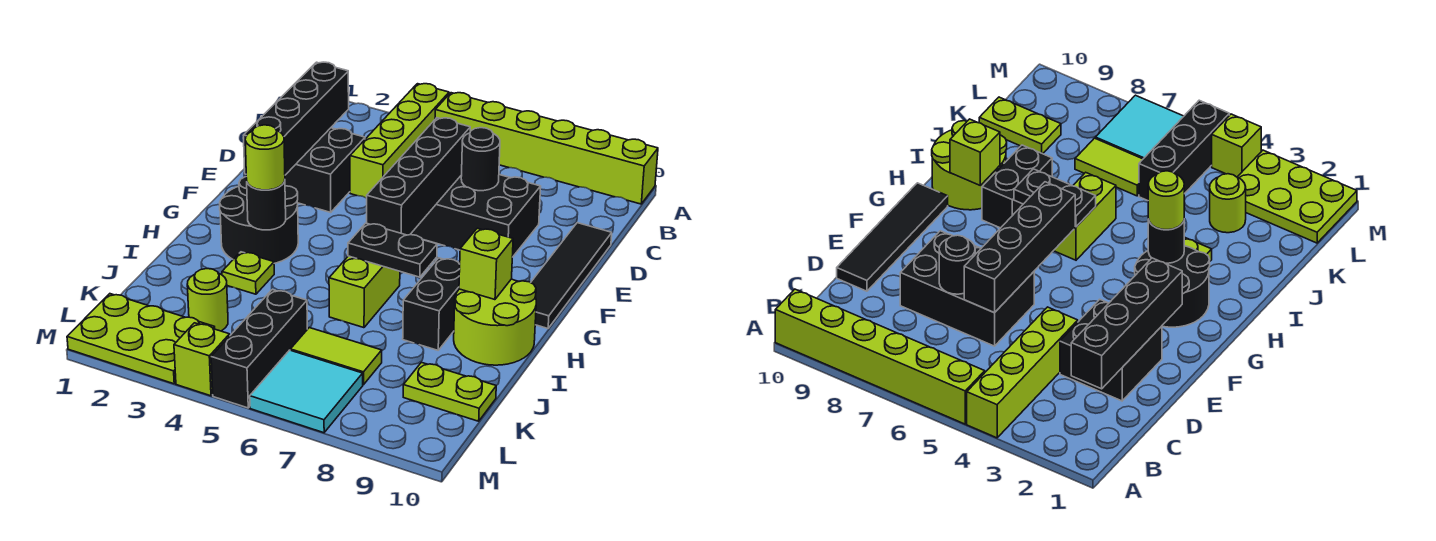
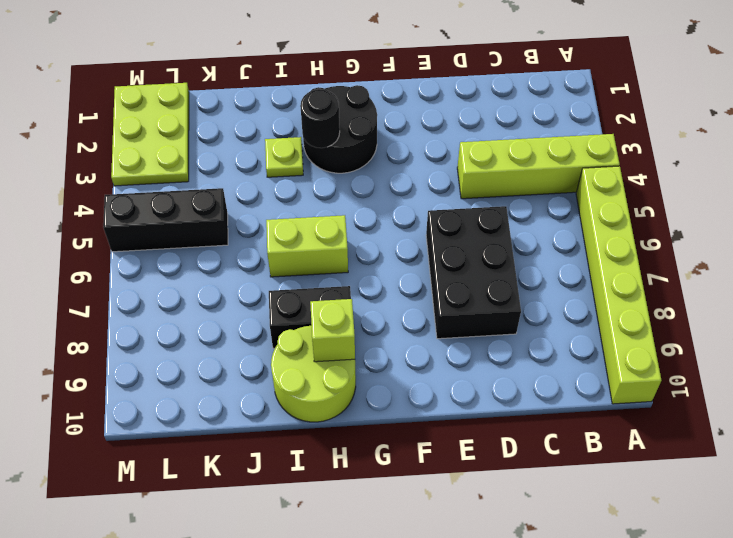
none -> black 2x2 brick [285,128,365,212]
none -> black 1x4 tile [531,223,612,328]
none -> lime 1x1 round brick [187,269,228,331]

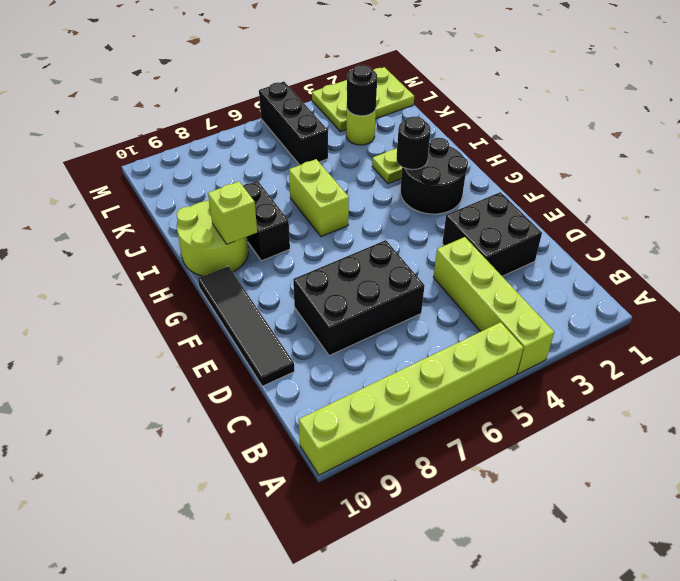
black 1x1 round brick [347,65,377,116] -> black 1x1 round brick moved to [461,128,500,191]
none -> lime 1x2 tile [290,327,382,385]
none -> lime 1x2 plate [403,362,496,421]
none -> cyan 2x2 tile [250,350,363,433]

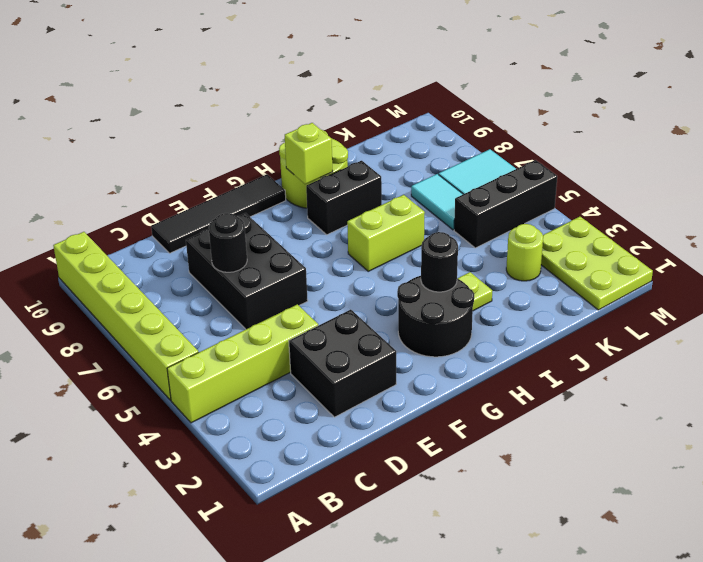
cyan 1x2 tile [411,174,463,230] -> lime 1x2 tile [290,327,382,385]
none -> lime 1x2 plate [403,362,496,421]
none -> lime 1x1 brick [174,323,230,396]
none -> black 1x4 brick [243,62,349,175]

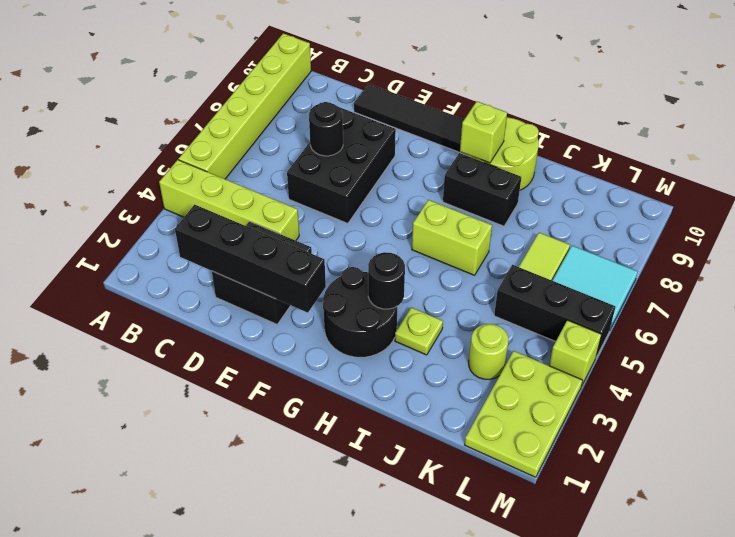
none -> lime 1x2 plate [403,362,496,421]
none -> black 1x4 brick [367,118,470,235]
none -> black 1x2 plate [348,223,437,277]

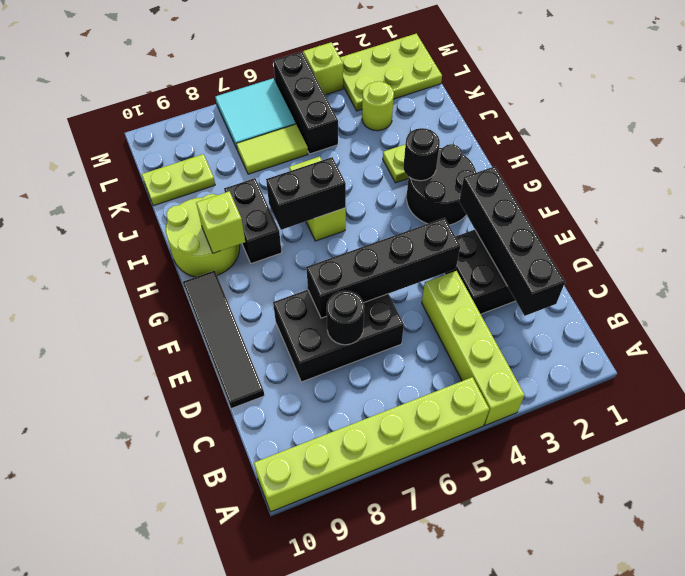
black 1x4 brick [306,218,460,318] -> black 1x4 brick turned to [367,118,470,235]
black 1x2 brick [266,157,346,230] -> black 1x2 plate [348,223,437,277]
none -> lime 1x1 round brick [245,125,285,190]

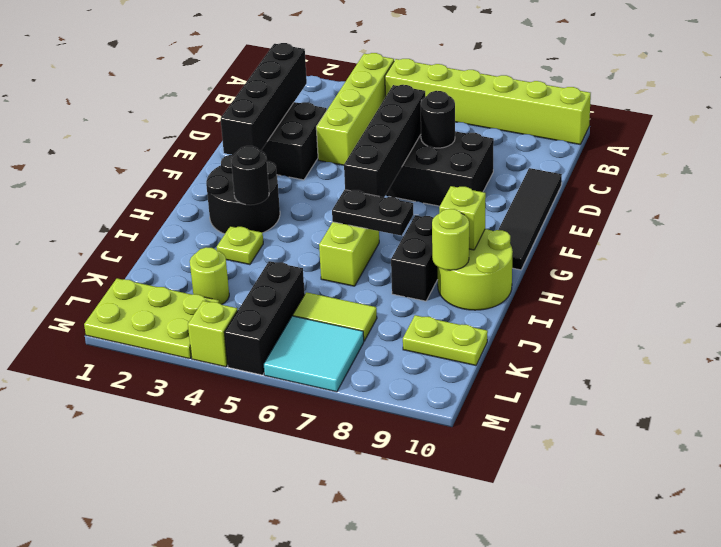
lime 1x1 round brick [432,209,469,270] -> lime 1x1 round brick moved to [245,125,285,190]

